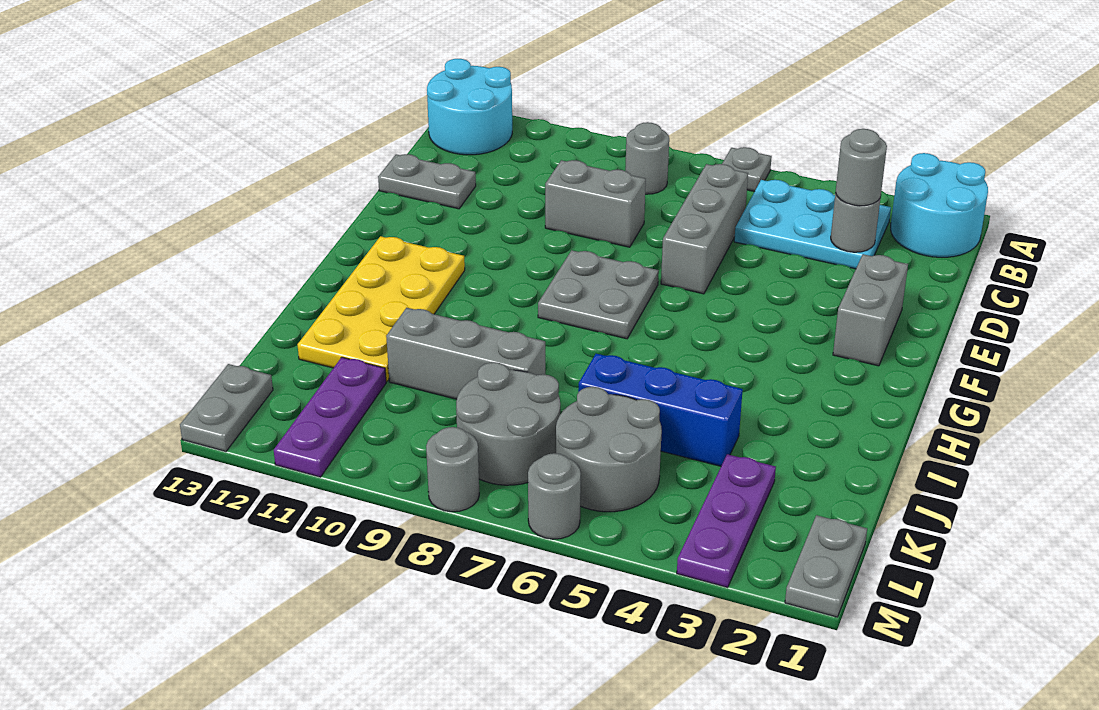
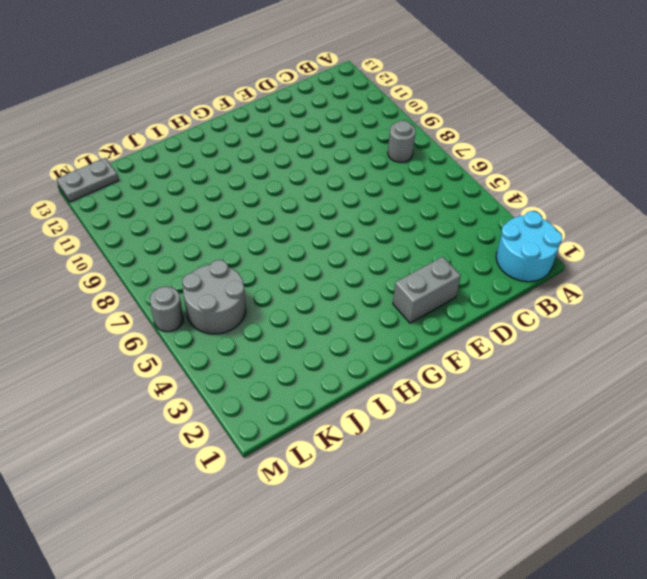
none -> grey 1x1 plate [722,147,772,192]
none -> cyan 2x2 round brick [427,59,512,155]
none -> cyan 2x3 plate [734,180,891,269]

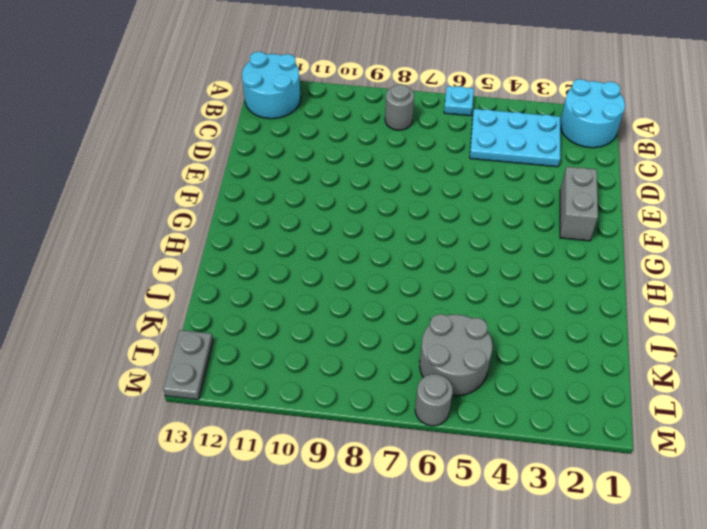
cyan 1x1 plate [444,86,474,116] -> grey 1x1 plate [722,147,772,192]
none -> grey 1x3 brick [661,164,748,294]
none -> grey 1x2 brick [545,160,646,247]
none -> grey 1x2 plate [378,154,476,209]

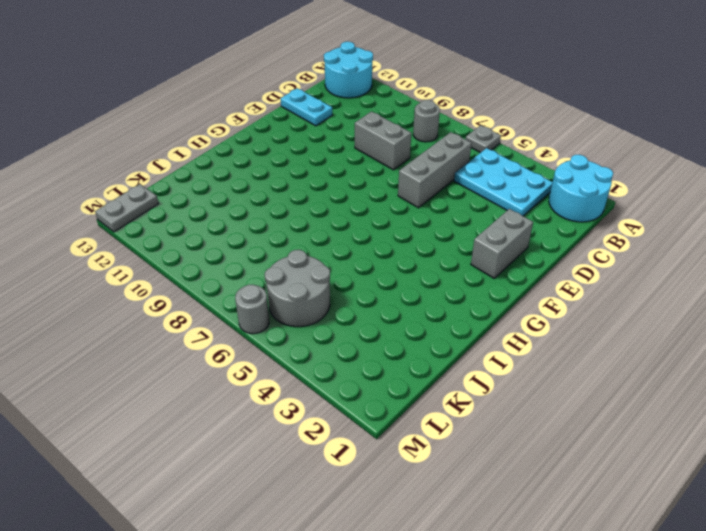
cyan 1x2 plate [281,88,332,126] -> grey 1x2 plate [378,154,476,209]
none -> grey 2x2 plate [538,250,659,339]
none -> yellow 2x4 plate [297,236,465,382]
none -> blue 1x3 brick [578,354,743,466]

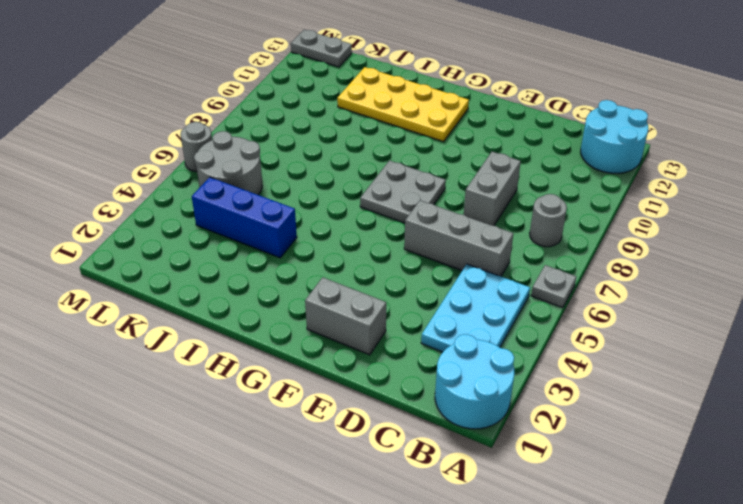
blue 1x3 brick [192,177,297,258] -> blue 1x3 brick turned to [578,354,743,466]
none -> grey 1x2 plate [378,154,476,209]
none -> grey 1x3 brick [386,308,545,399]
none -> purple 1x3 plate [677,454,776,587]

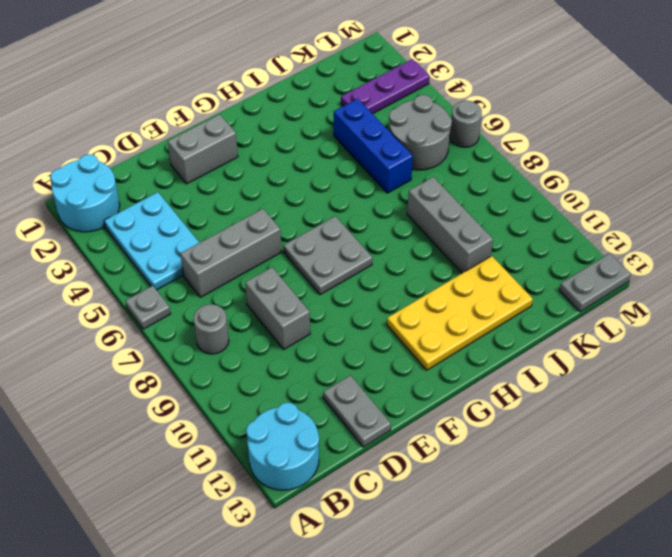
none -> grey 2x2 round brick [456,362,560,485]
none -> purple 1x3 plate [274,357,386,477]
none -> grey 1x2 plate [785,515,867,617]

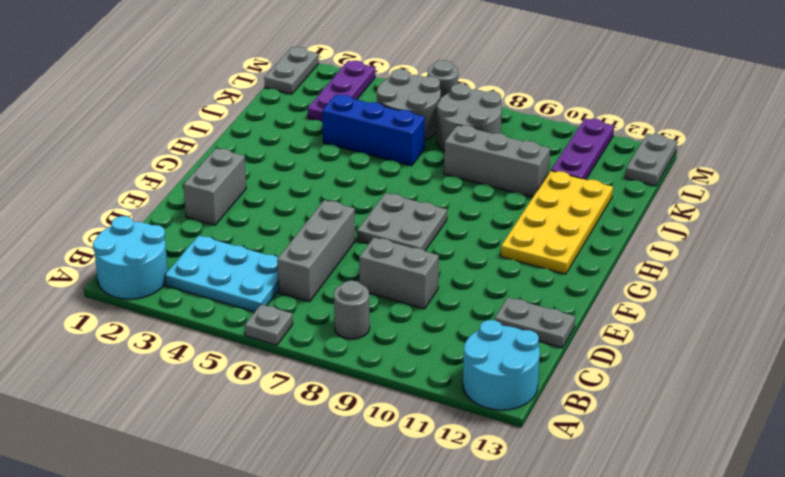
none -> grey 1x1 round brick [426,427,479,512]
none -> grey 1x1 round brick [831,193,880,252]
none -> grey 1x1 round brick [836,129,887,206]

